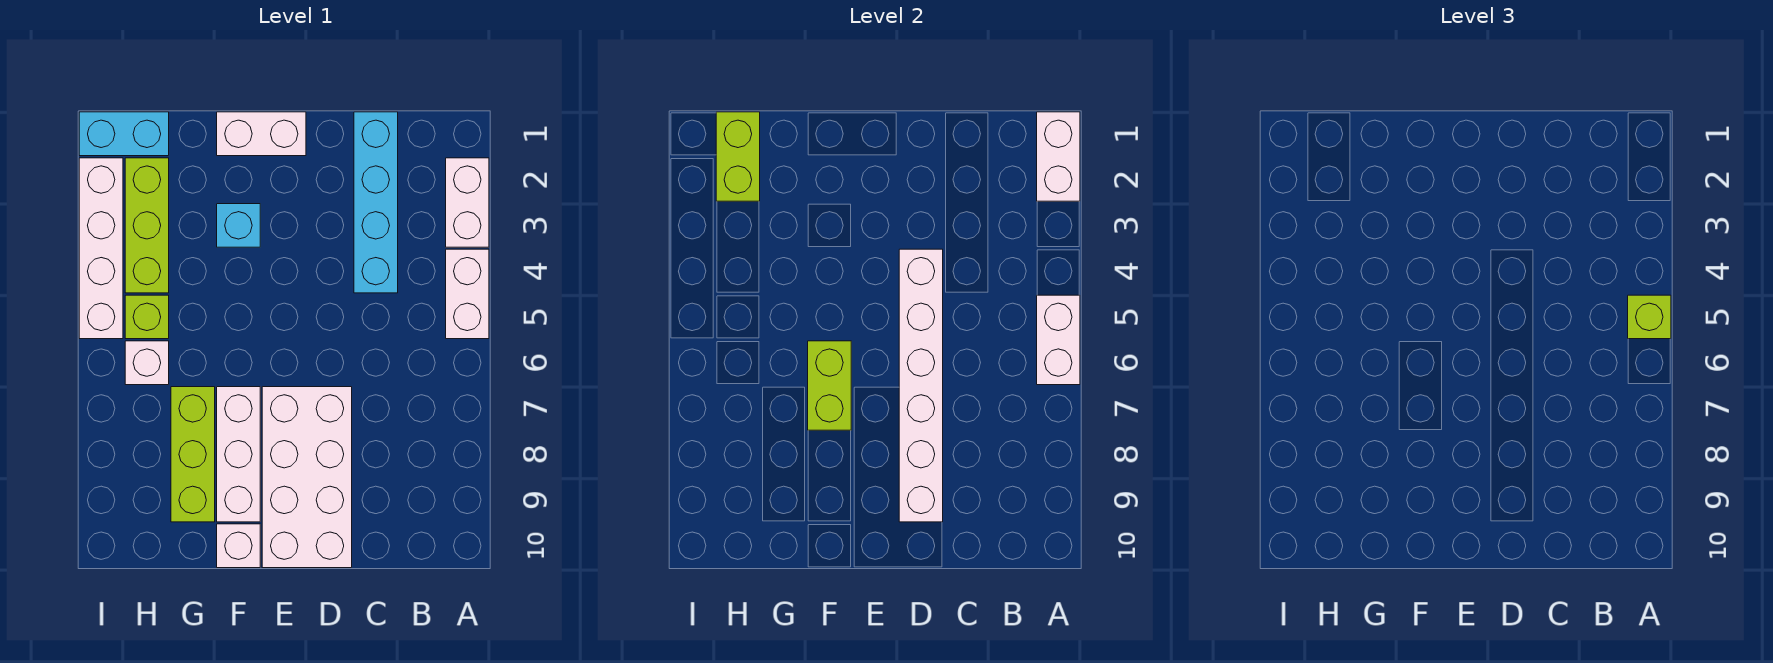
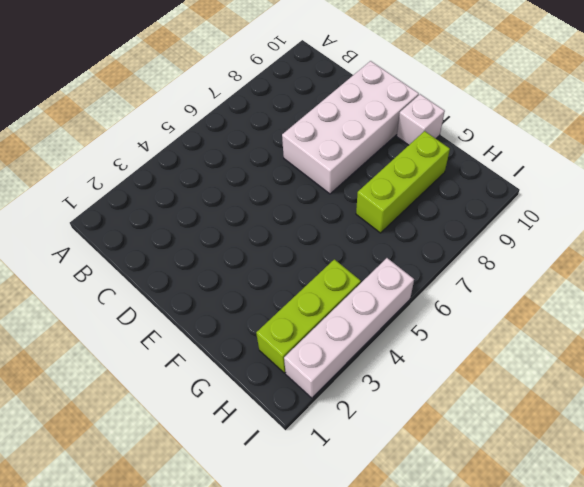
none -> white 1x2 brick [446,158,489,247]
none -> white 1x2 brick [446,249,489,339]
none -> cyan 1x4 brick [354,112,398,293]

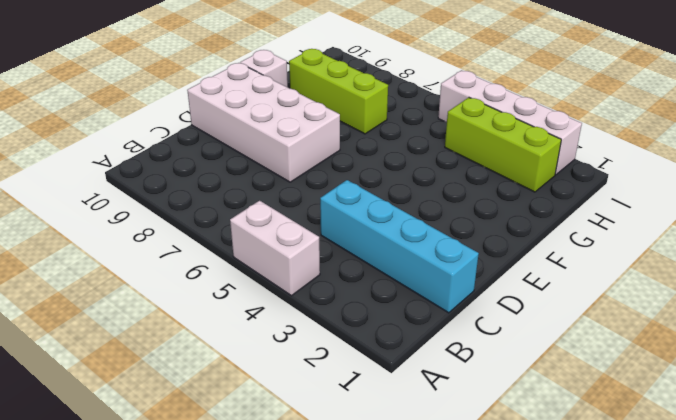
none -> white 1x2 brick [446,158,489,247]
none -> white 1x2 brick [217,112,306,156]
none -> cyan 1x1 brick [217,204,260,247]

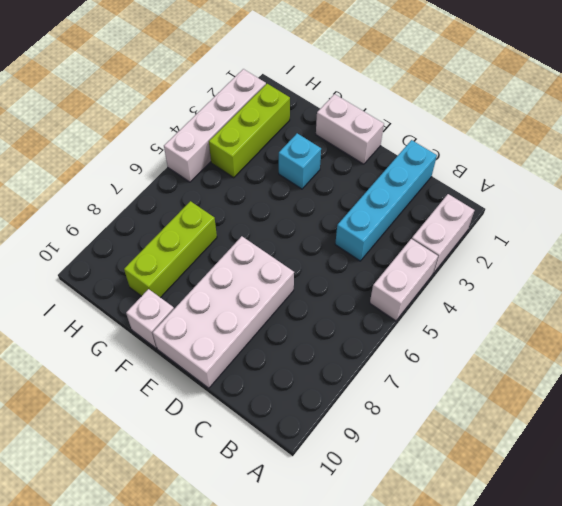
none -> white 1x3 brick [217,387,260,522]
none -> cyan 1x2 brick [79,112,169,156]
none -> lime 1x1 brick [125,295,169,339]

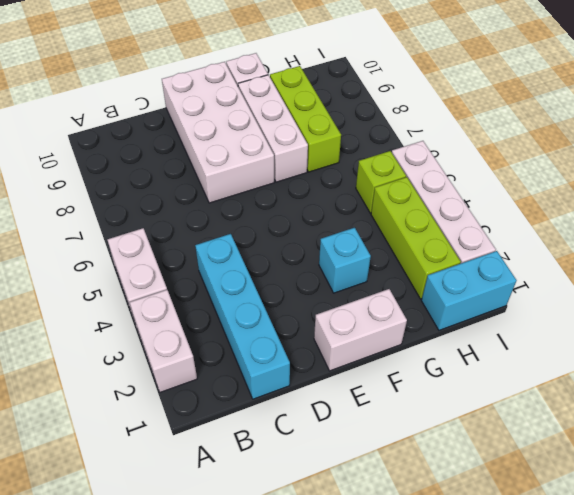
none -> white 1x1 brick [125,341,169,385]
none -> white 1x2 brick [1037,112,1080,201]
none -> white 1x2 brick [1037,295,1080,385]

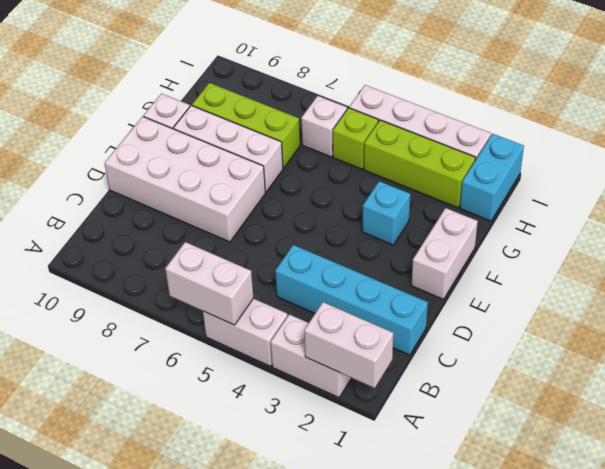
none -> white 1x6 brick [899,249,943,522]
none -> lime 1x2 brick [808,341,851,430]
none -> lime 1x2 brick [716,112,760,201]

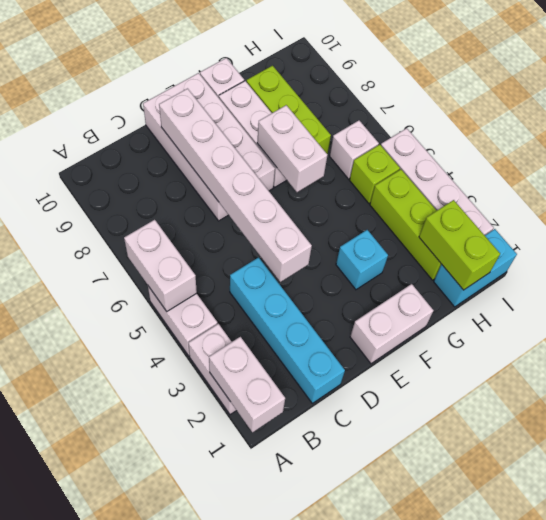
white 1x2 brick [257,105,327,192] -> lime 1x2 brick [808,341,851,430]
none -> lime 1x1 brick [1628,295,1671,339]

